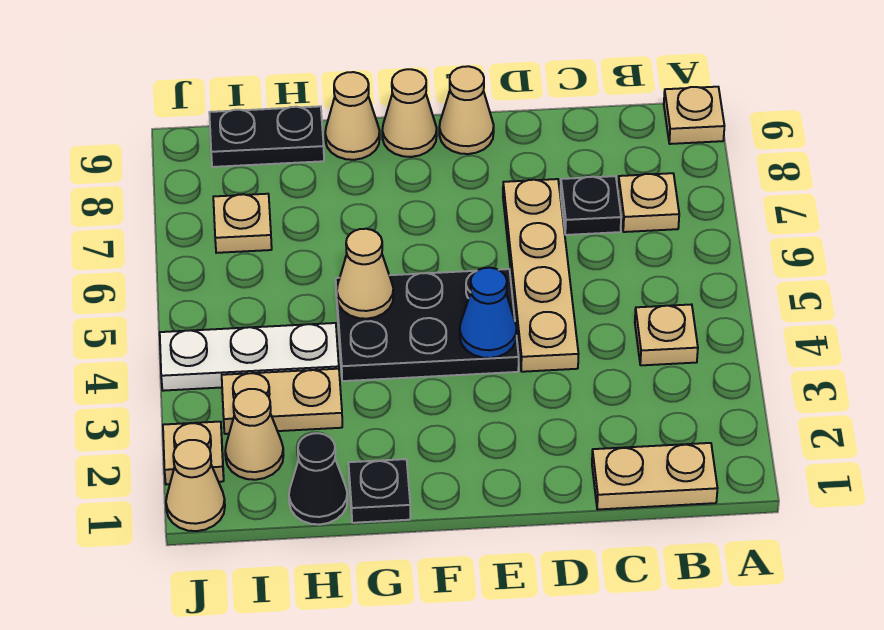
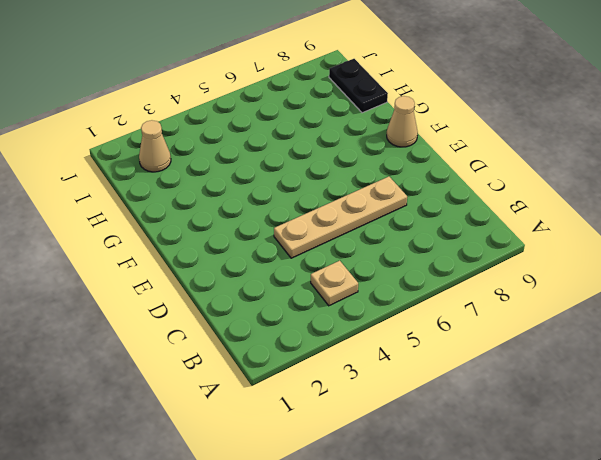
none -> tan 1x1 plate [664,87,724,144]
none -> tan 1x2 plate [592,443,717,510]
none -> tan 1x1 plate [618,173,679,232]

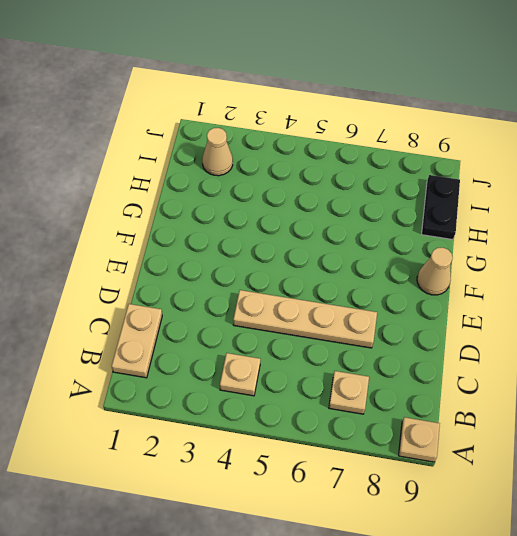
none -> black 1x1 plate [561,176,621,235]
none -> black 2x3 plate [336,269,519,381]
none -> tan 1x1 cone [439,66,494,154]

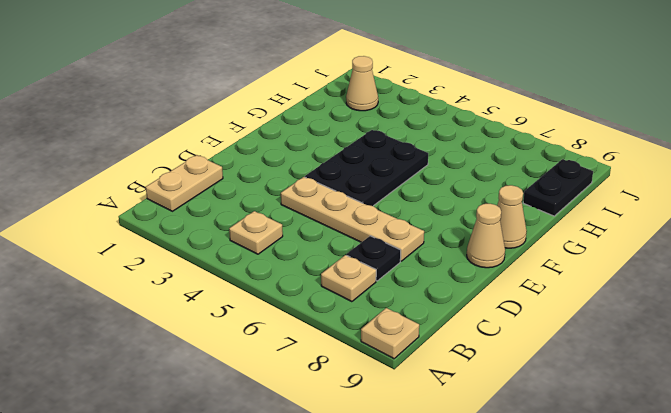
none -> black 1x1 plate [348,459,410,523]
none -> tan 1x1 cone [325,72,380,160]
none -> black 1x1 cone [289,433,347,525]

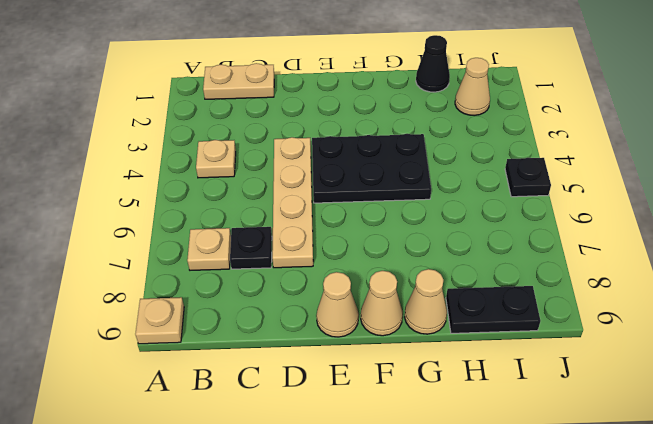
black 1x1 plate [505,158,551,197] -> black 1x1 plate moved to [348,459,410,523]
none -> tan 1x2 plate [222,369,342,434]
none -> white 1x3 plate [160,323,339,391]
none -> tan 1x1 plate [213,194,272,253]

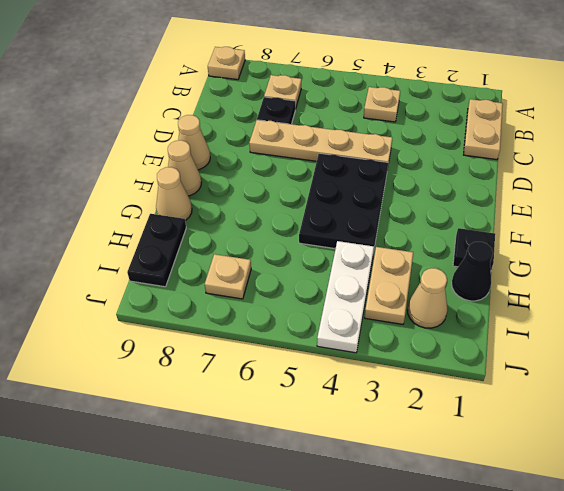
none -> tan 1x1 cone [166,440,225,531]
none -> tan 1x1 plate [163,422,224,484]
none -> blue 1x1 cone [460,268,517,358]

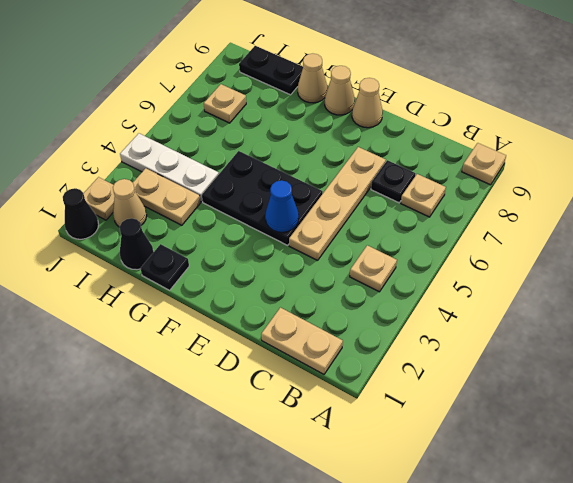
black 1x1 cone [63,188,99,239] -> tan 1x1 cone [166,440,225,531]
none -> tan 1x1 cone [337,229,393,319]

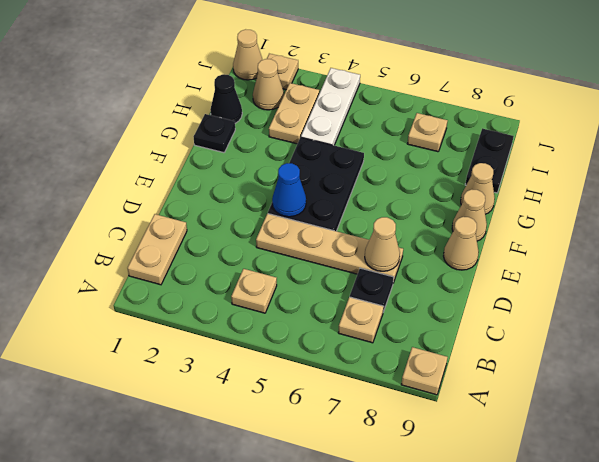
tan 1x1 cone [365,217,400,271] -> tan 1x1 cone moved to [337,229,393,319]

